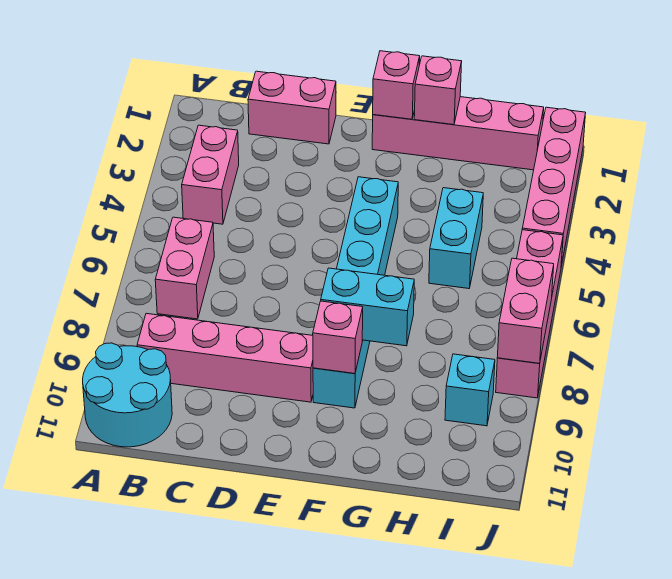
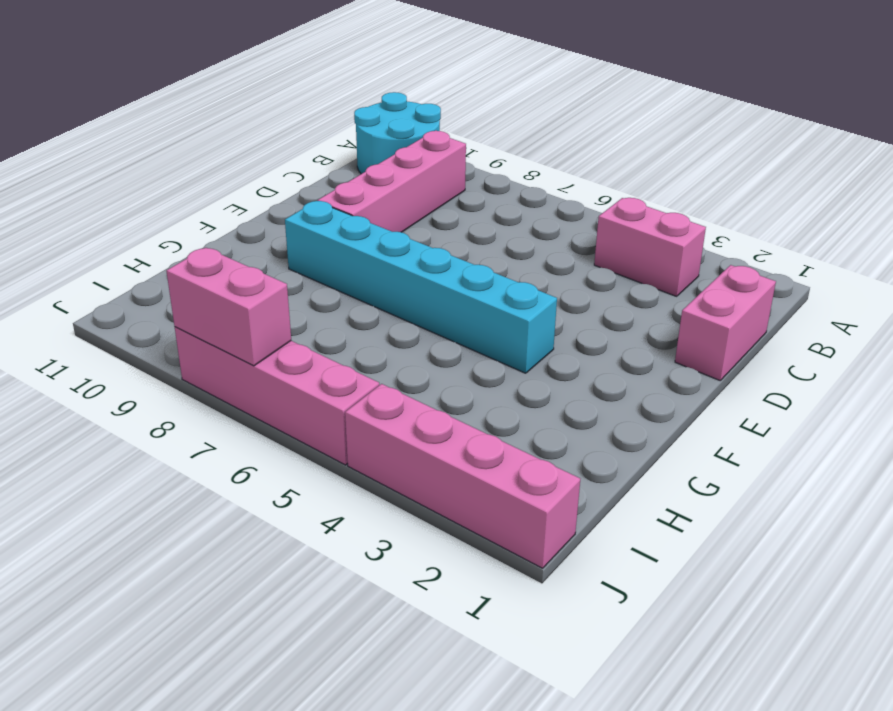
none -> pink 1x2 brick [155,217,214,319]
none -> pink 1x4 brick [372,97,544,170]
none -> cyan 1x2 brick [429,188,483,289]

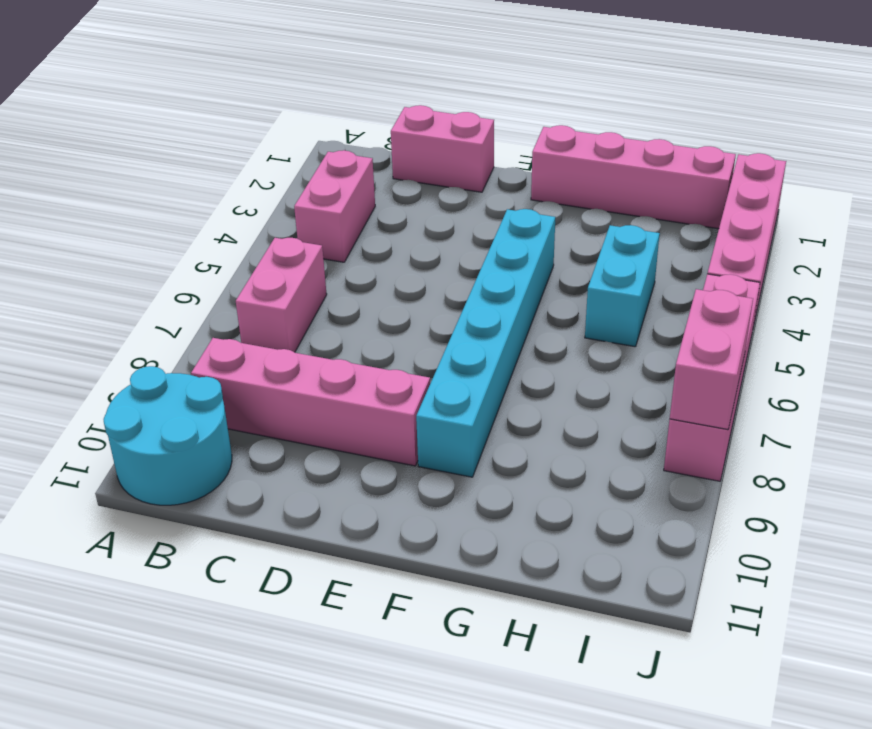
none -> cyan 1x1 brick [445,354,495,426]
none -> pink 1x1 brick [373,51,420,119]
none -> cyan 1x2 brick [321,268,414,346]

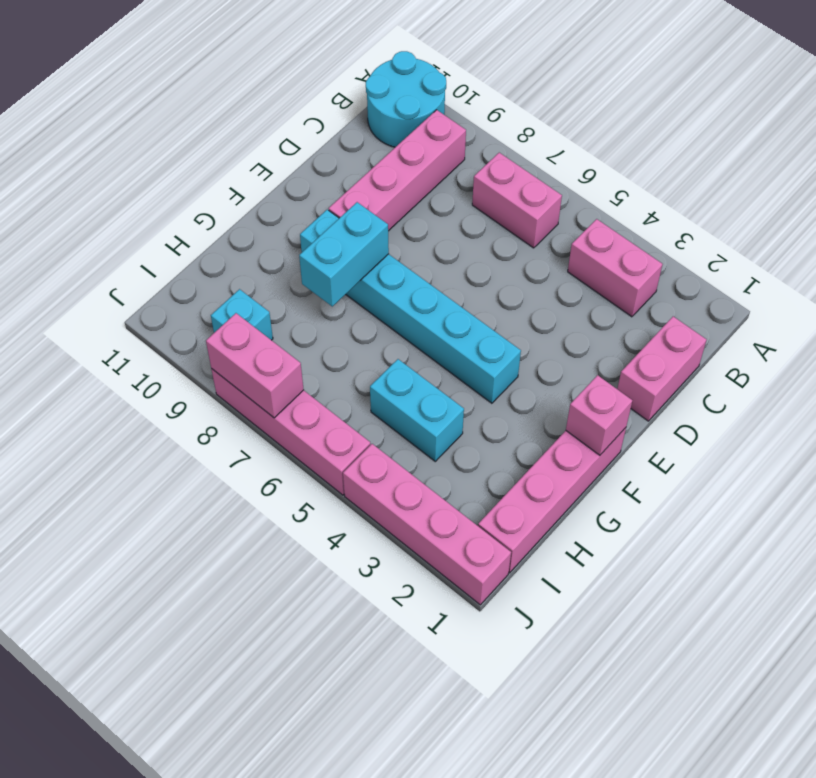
none -> pink 1x1 brick [313,301,363,373]
none -> pink 1x1 brick [414,56,462,125]

